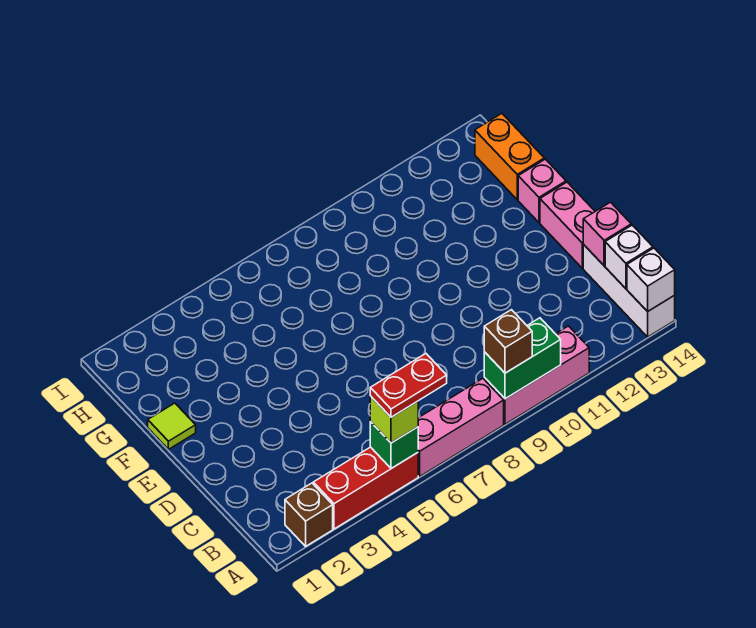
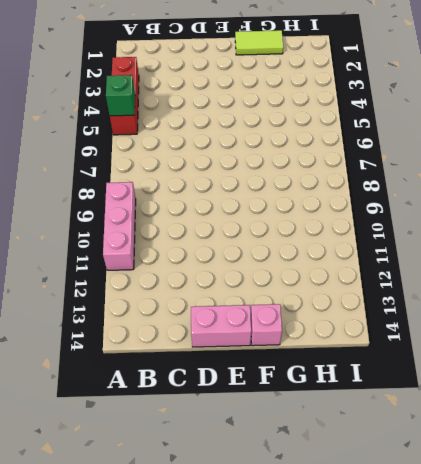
lime 1x2 tile [235,30,283,55] -> lime 1x1 tile [148,403,196,449]
none -> brown 1x1 brick [285,483,333,546]
none -> pink 1x3 brick [418,379,504,476]
none -> white 1x3 brick [583,245,675,337]

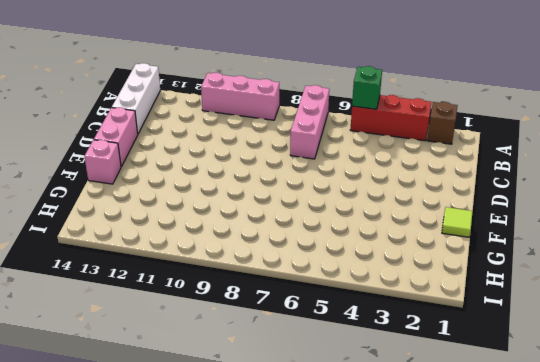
pink 1x3 brick [290,85,329,159] -> pink 1x3 brick turned to [418,379,504,476]
none -> orange 1x2 brick [475,114,544,200]
none -> green 1x2 brick [484,318,561,399]
none -> white 1x1 brick [627,248,675,312]

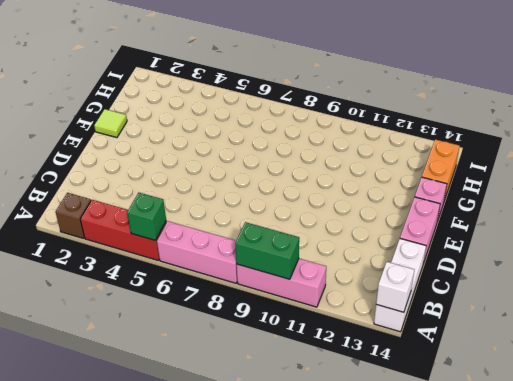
none -> white 1x1 brick [605,225,653,288]
none -> pink 1x1 brick [583,202,631,266]
none -> lime 1x1 brick [370,396,418,443]

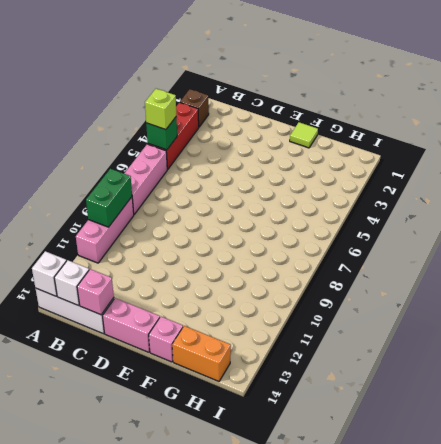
none -> brown 1x1 brick [484,310,532,373]
none -> red 1x2 plate [370,354,447,417]

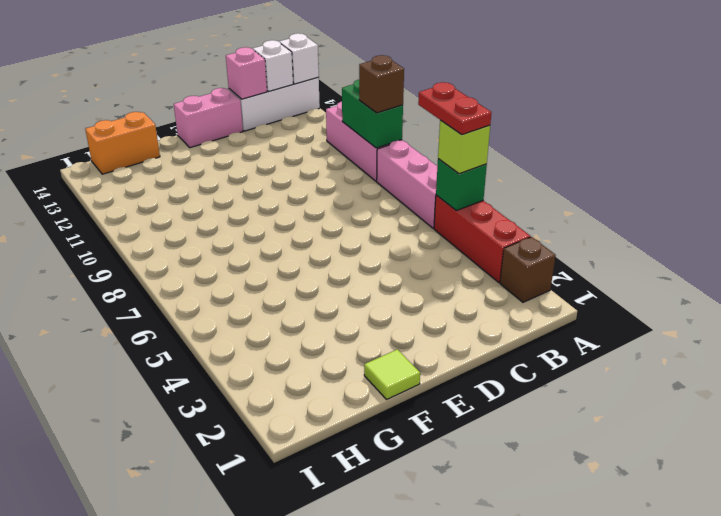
none -> pink 1x1 brick [518,159,566,222]

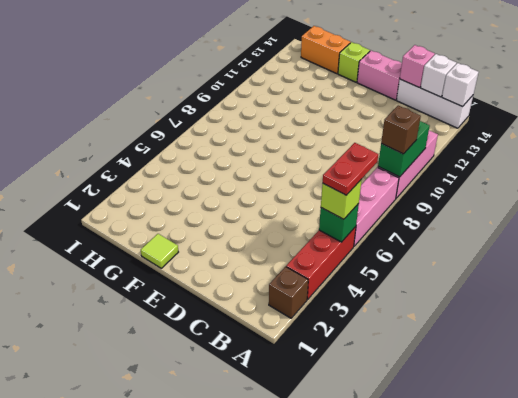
lime 1x1 brick [338,42,370,82] -> pink 1x1 brick [518,159,566,222]

